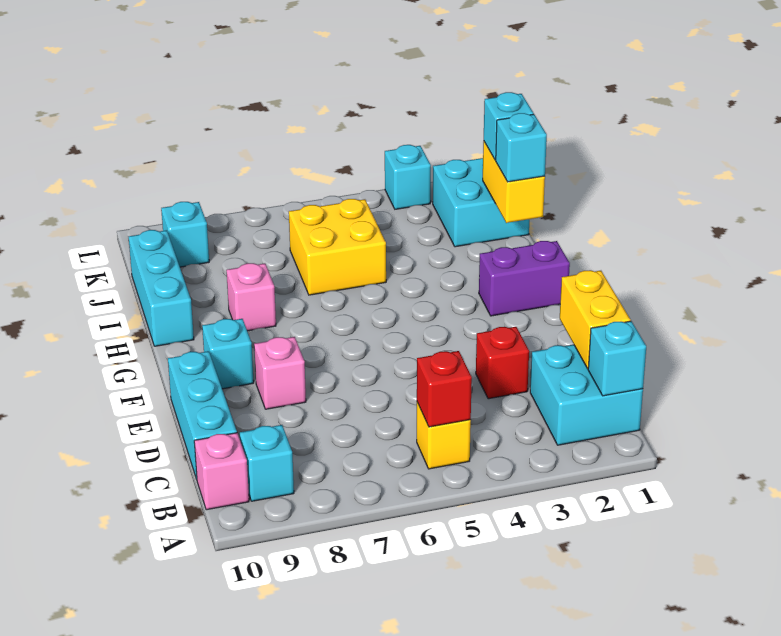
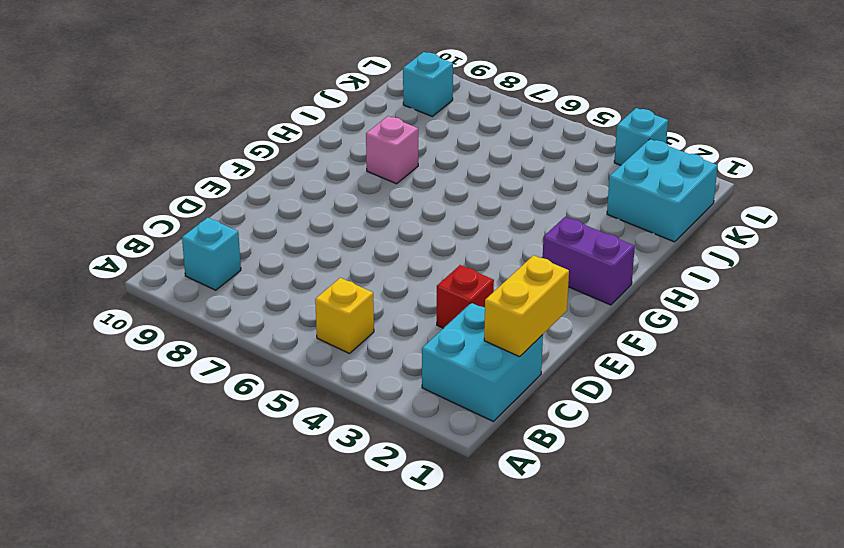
none -> pink 1x1 brick [194,433,249,510]
none -> cyan 1x3 brick [168,351,237,479]
none -> pink 1x1 brick [254,337,306,409]

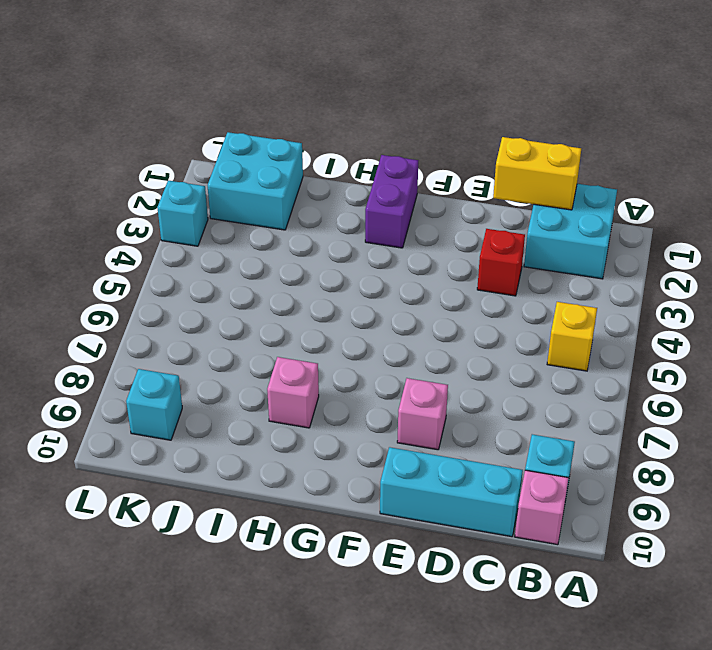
none -> cyan 1x1 brick [202,319,254,389]
none -> cyan 1x3 brick [129,230,194,346]
none -> yellow 2x2 brick [289,199,386,295]

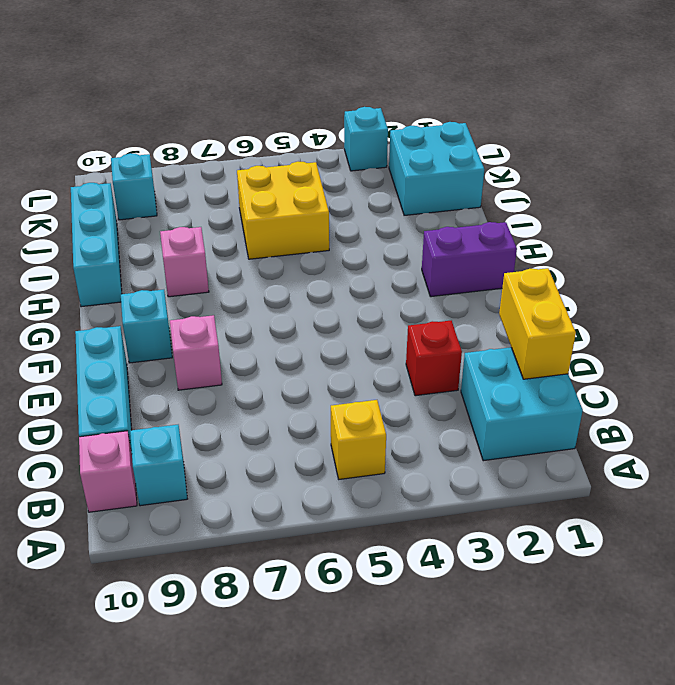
none -> cyan 1x1 brick [588,321,646,396]
none -> red 1x1 brick [417,351,472,427]
none -> yellow 1x2 brick [483,142,545,223]

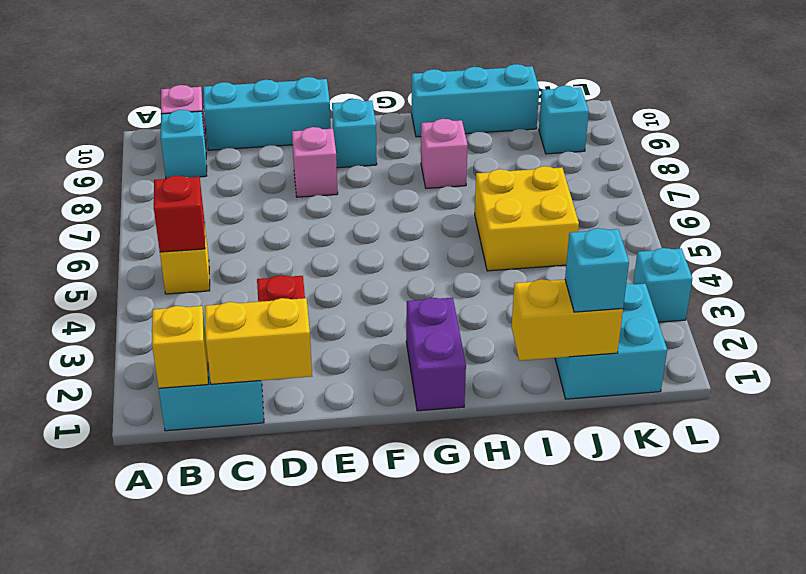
yellow 1x1 brick [152,306,208,388] -> cyan 1x1 brick [588,321,646,396]
none -> cyan 1x1 brick [496,113,547,182]

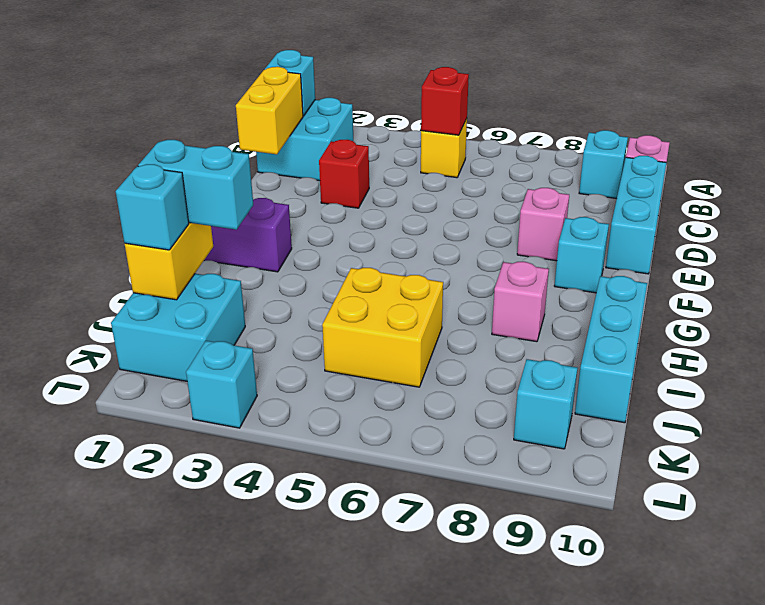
cyan 1x2 brick [138,140,253,230] -> cyan 1x1 brick [496,113,547,182]

